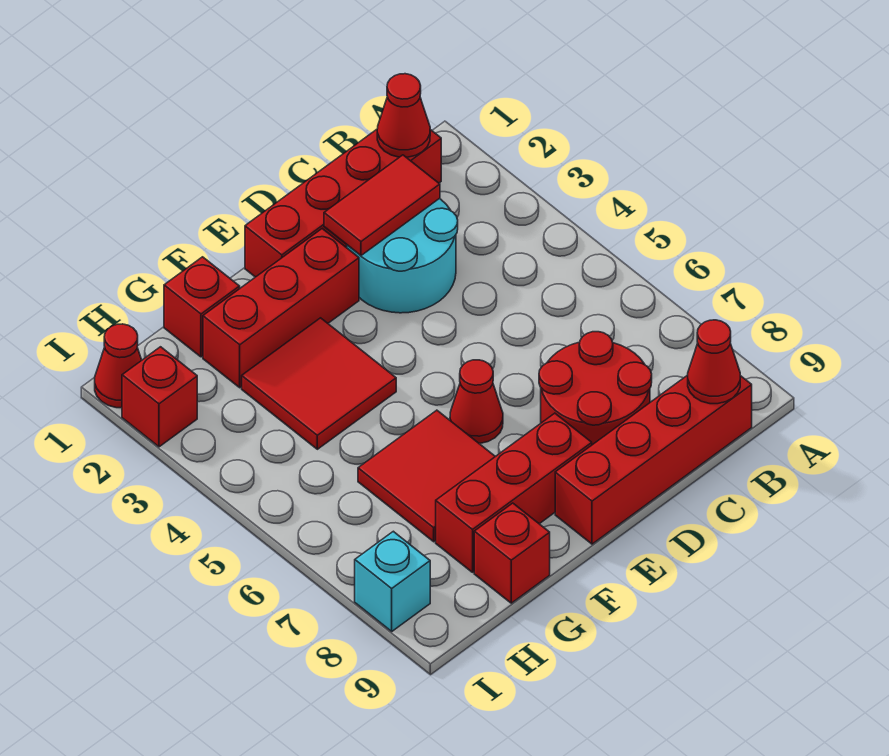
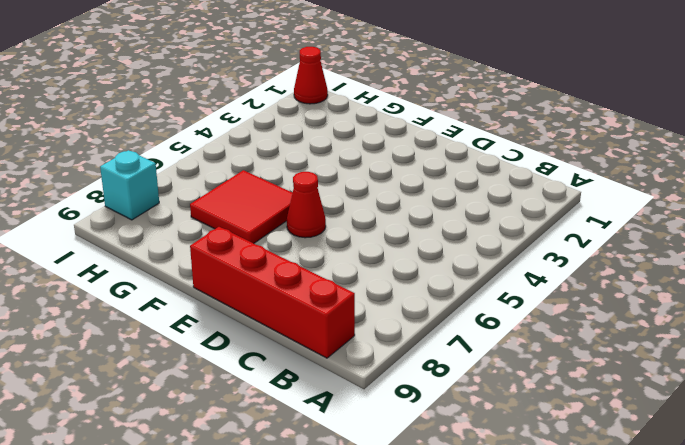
none -> red 1x4 brick [245,129,441,277]
none -> cyan 2x2 round brick [347,198,458,313]
none -> red 2x2 round brick [539,332,652,445]

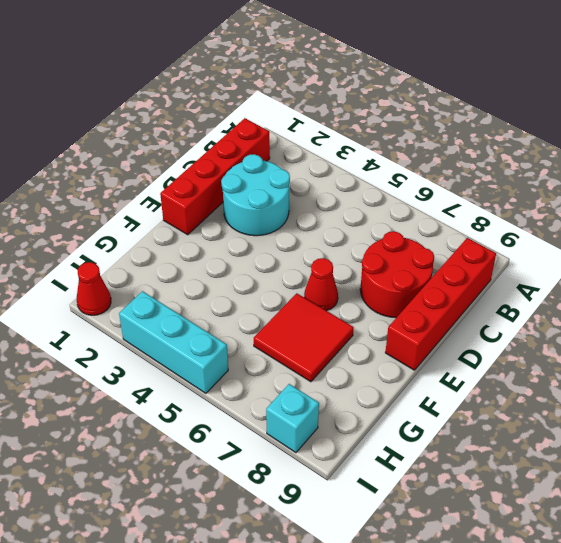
cyan 1x3 brick [119,291,228,393] -> none
none -> red 1x3 brick [203,229,359,388]
none -> red 1x3 brick [436,413,592,572]
none -> red 2x2 tile [242,318,396,449]

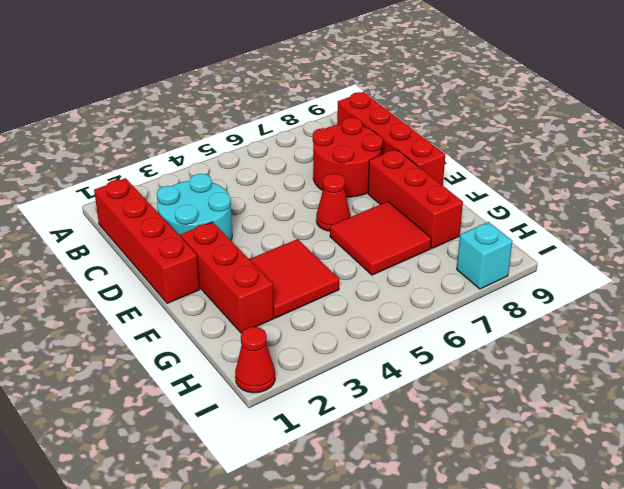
none -> red 1x1 brick [164,257,240,357]
none -> red 1x1 brick [474,503,550,603]
none -> red 1x1 brick [122,347,197,447]

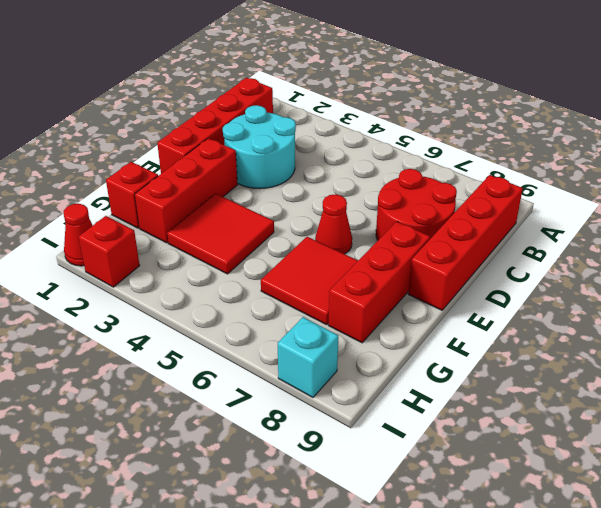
none -> red 1x1 brick [474,503,550,603]
none -> red 1x1 cone [377,74,430,157]
none -> red 1x1 cone [688,320,740,404]

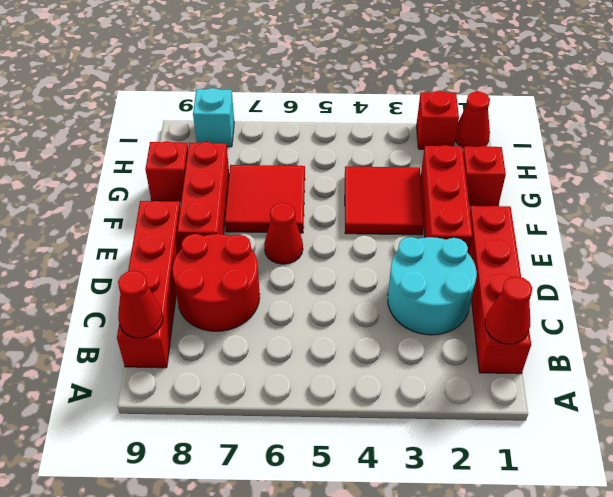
none -> red 1x2 tile [324,155,440,256]

